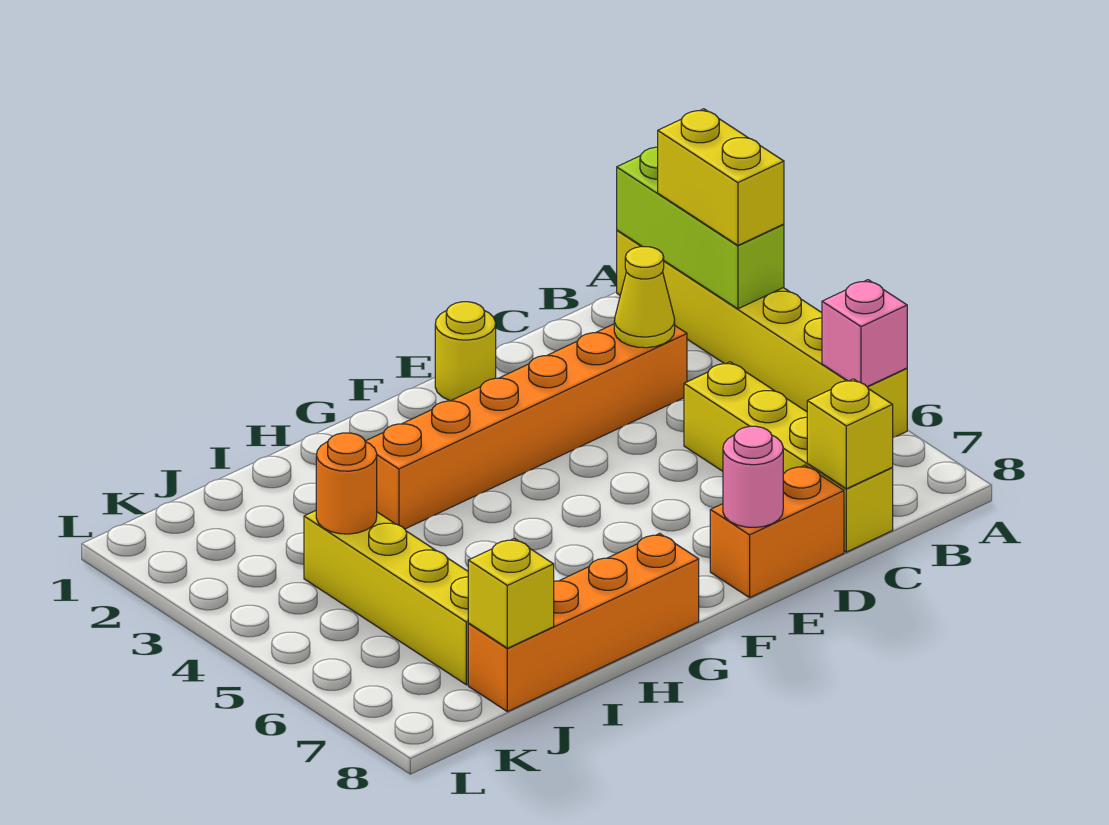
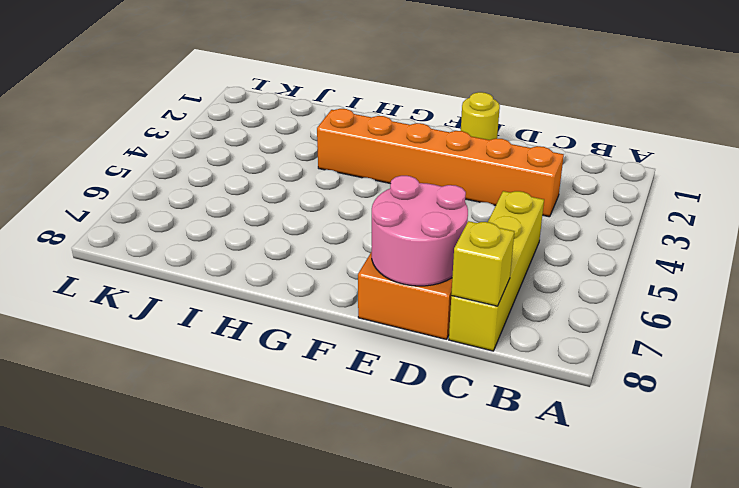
pink 2x2 round brick [372,176,468,286] -> pink 1x1 round brick [723,426,783,528]
none -> yellow 1x6 brick [617,230,907,438]
none -> orange 1x4 brick [468,533,699,712]
none -> yellow 1x4 brick [304,511,469,685]

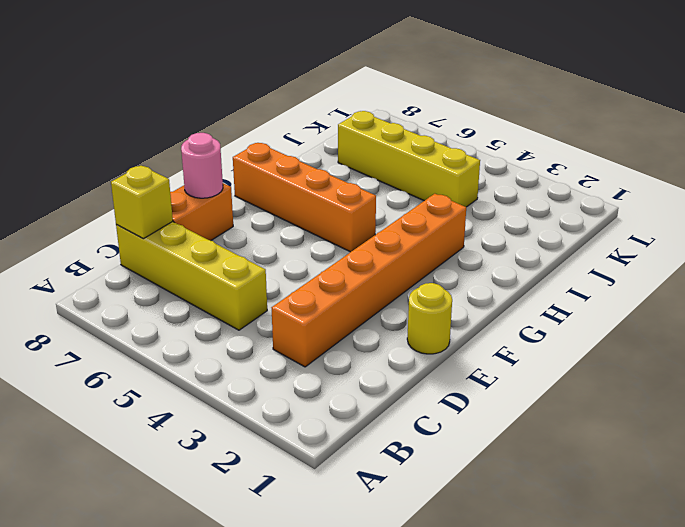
orange 1x4 brick [233,143,376,252] -> orange 1x4 brick turned to [468,533,699,712]
none -> yellow 1x6 brick [617,230,907,438]
none -> lime 1x3 brick [617,147,784,309]
none -> pink 1x1 brick [822,280,907,387]

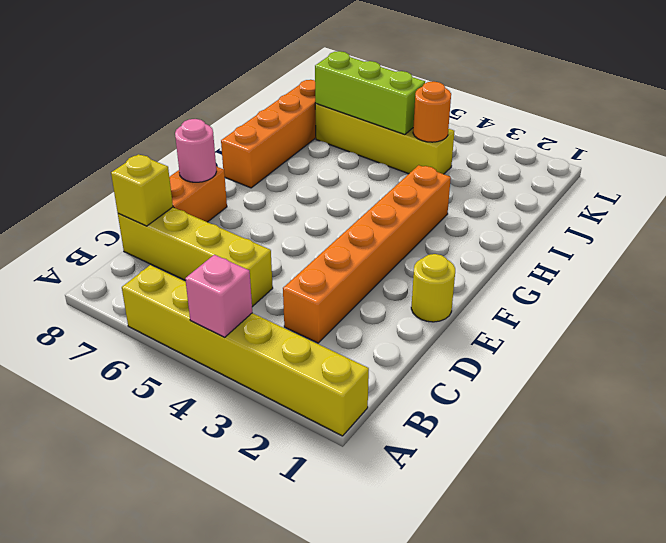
pink 1x1 brick [185,255,252,337] -> pink 1x1 brick moved to [822,280,907,387]
lime 1x3 brick [315,51,425,135] -> lime 1x3 brick moved to [617,147,784,309]
none -> yellow 1x1 cone [614,247,675,348]
none -> yellow 1x1 brick [468,538,554,648]
none -> yellow 1x2 brick [658,109,784,245]

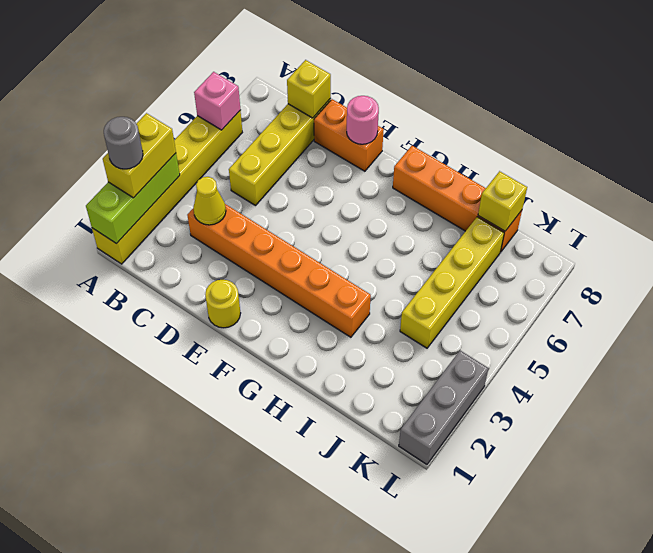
grey 1x1 round brick [104,117,143,169] -> none
grey 1x3 brick [399,351,489,464] -> none
none -> orange 1x1 round brick [316,433,377,534]

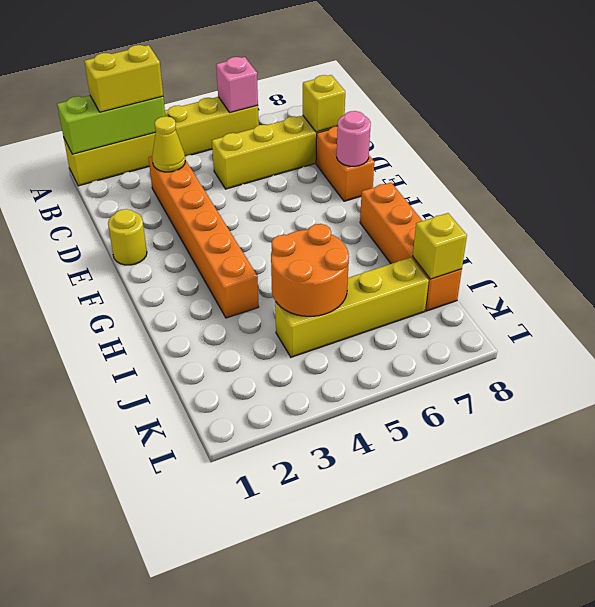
orange 2x2 round brick [271,224,349,316] -> orange 1x1 round brick [316,433,377,534]

